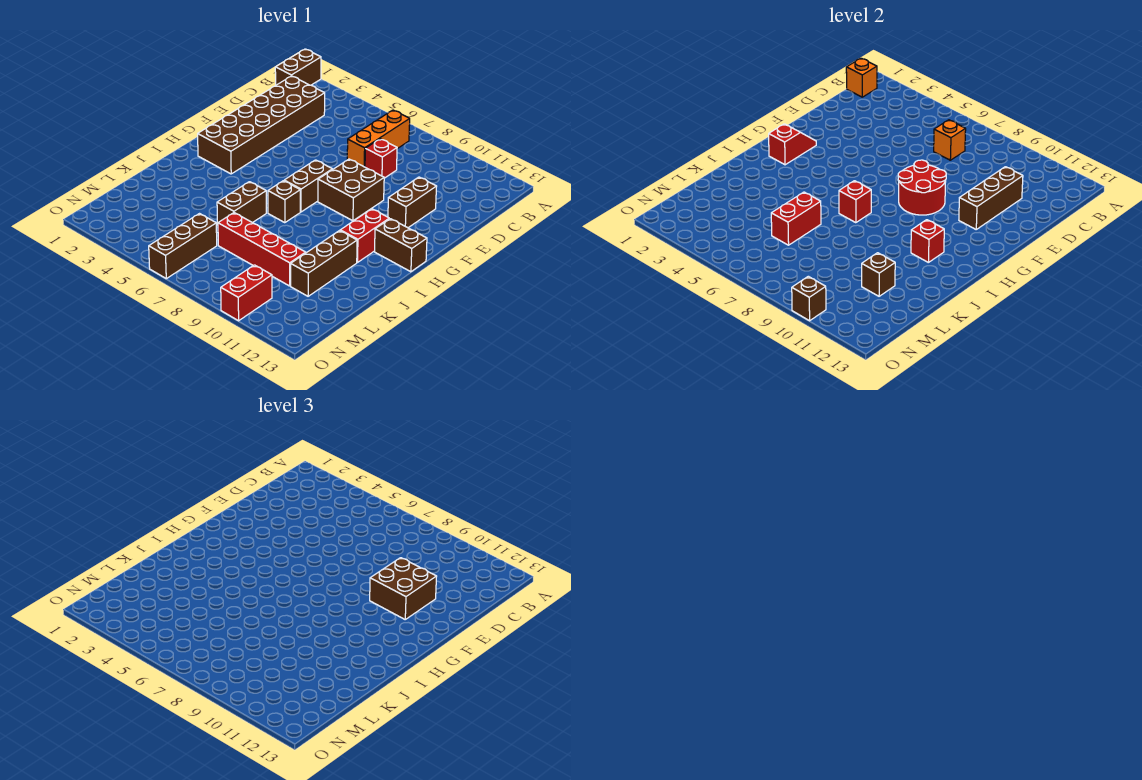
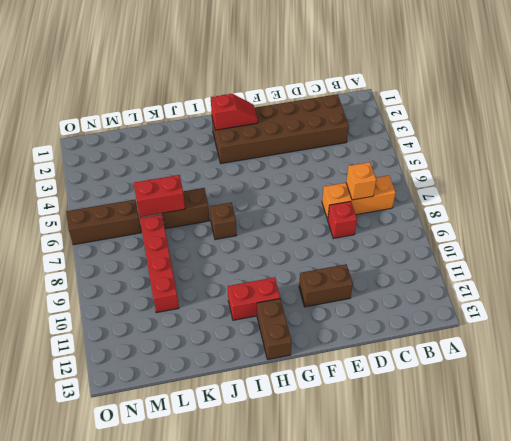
none -> brown 1x2 brick [275,49,321,85]
none -> brown 2x2 brick [318,159,384,221]
none -> brown 1x2 brick [284,160,332,212]

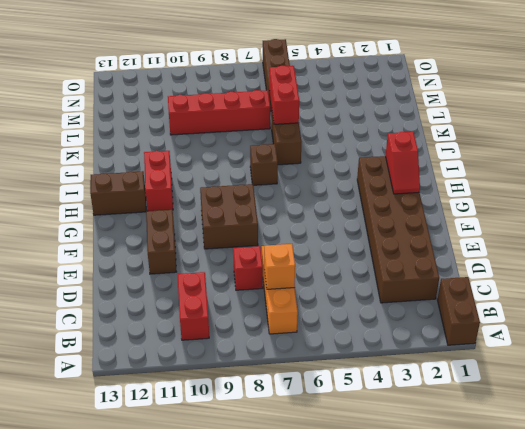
red 1x2 brick [177,272,209,340] -> red 1x2 brick moved to [221,265,272,321]
none -> brown 1x2 brick [284,160,332,212]
none -> brown 1x3 brick [291,231,357,296]
none -> orange 1x1 brick [846,58,877,97]

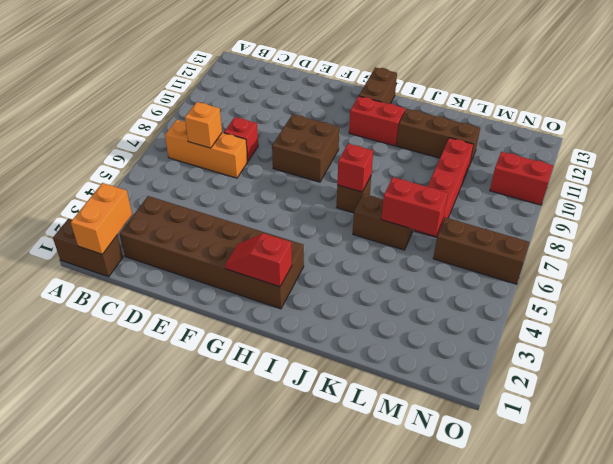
orange 1x2 brick [71,183,132,254] -> orange 1x1 brick [846,58,877,97]
none -> brown 1x2 brick [388,177,437,228]
none -> brown 1x2 brick [284,160,332,212]
none -> brown 1x3 brick [959,167,1023,229]

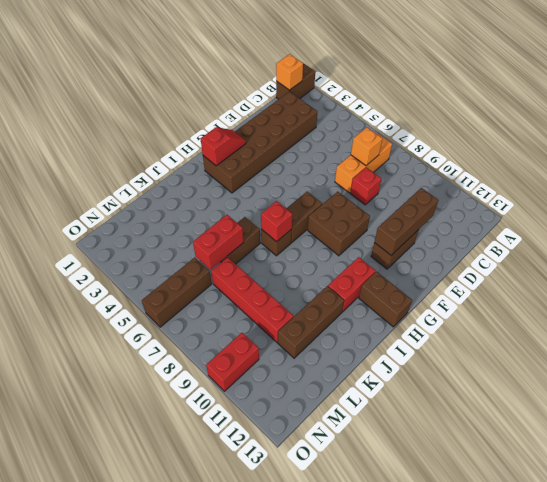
none -> red 2x2 round brick [898,160,946,215]
none -> red 1x1 brick [911,220,944,263]
none -> brown 1x1 brick [862,253,895,296]

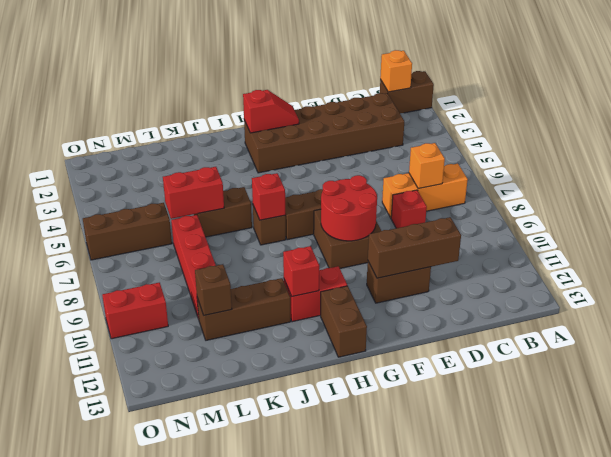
none -> brown 1x1 brick [792,276,826,321]
none -> brown 2x2 brick [370,558,437,619]

